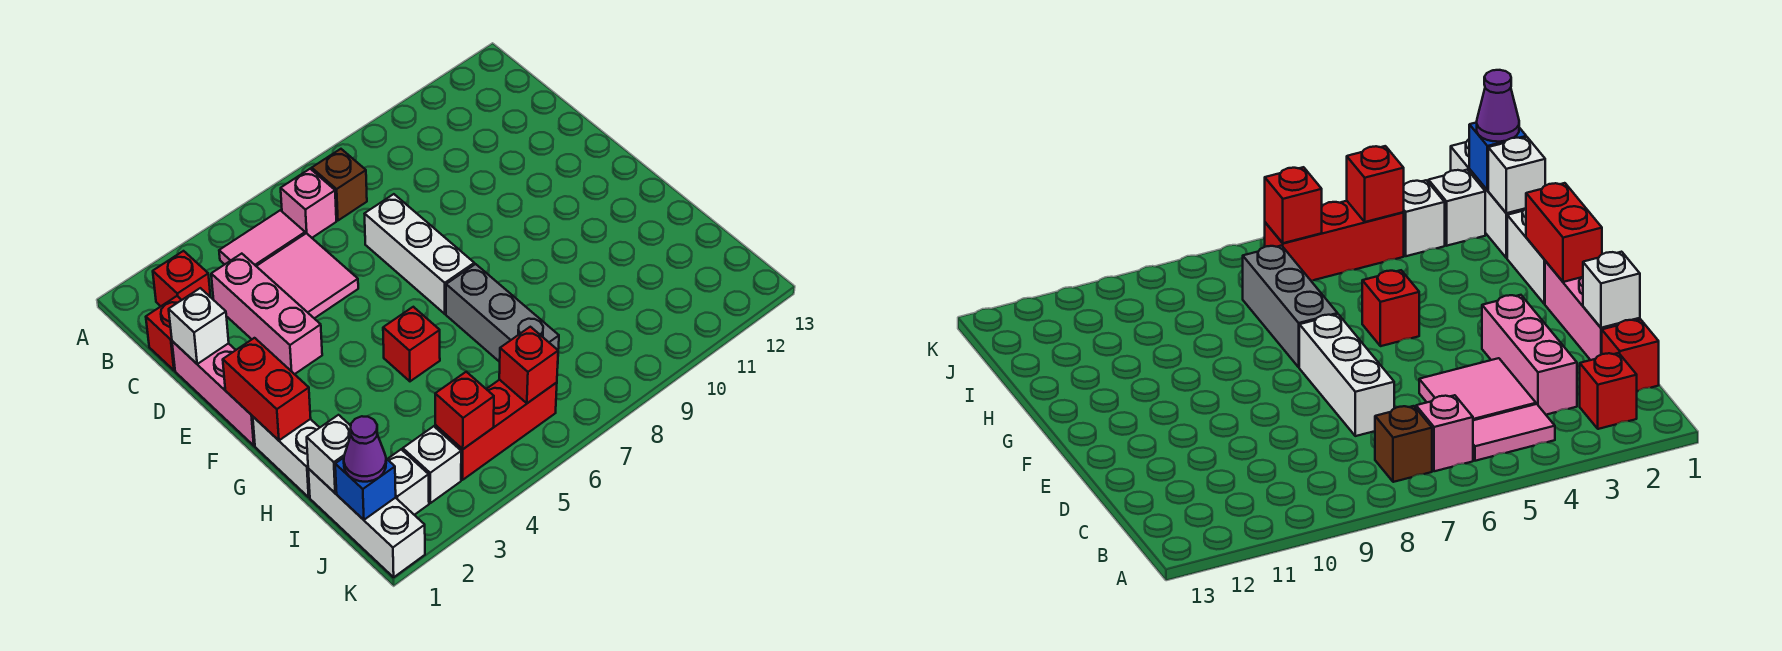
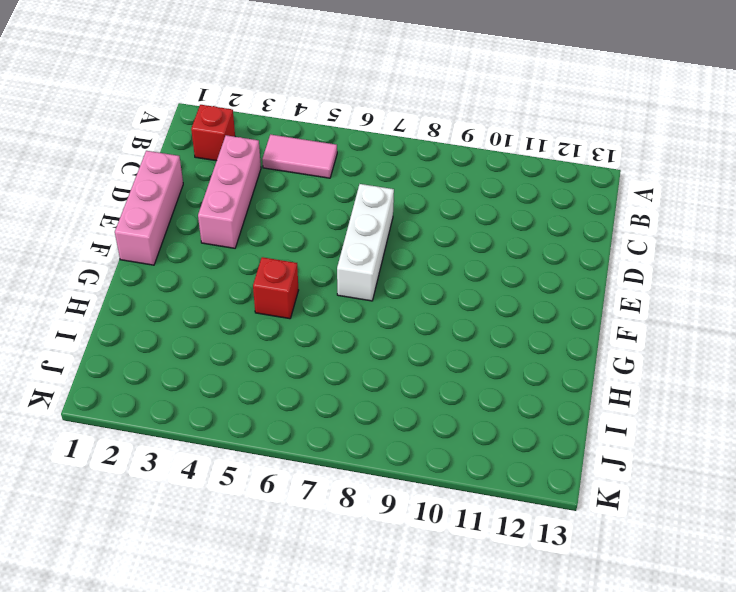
none -> pink 1x1 brick [281,169,336,238]
none -> brown 1x1 brick [312,149,367,220]
none -> red 1x1 brick [146,296,181,370]

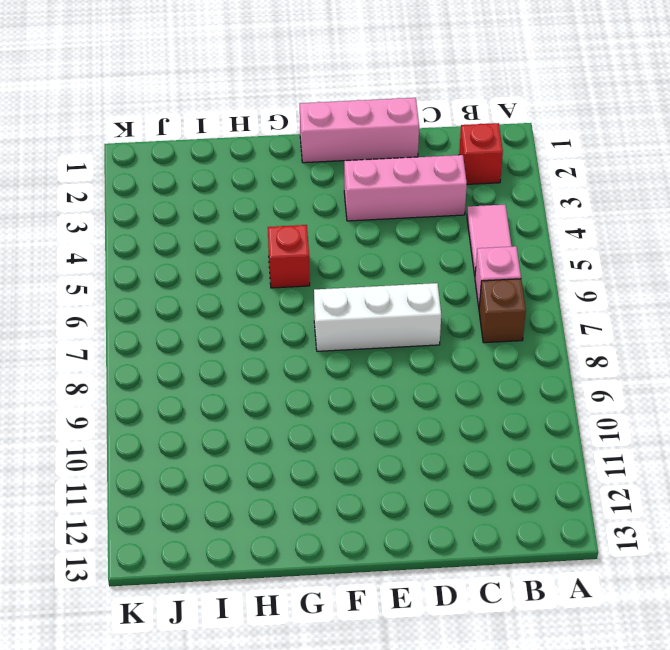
none -> red 1x1 brick [146,296,181,370]
none -> pink 2x2 tile [256,233,358,318]
none -> white 1x2 brick [253,417,320,497]

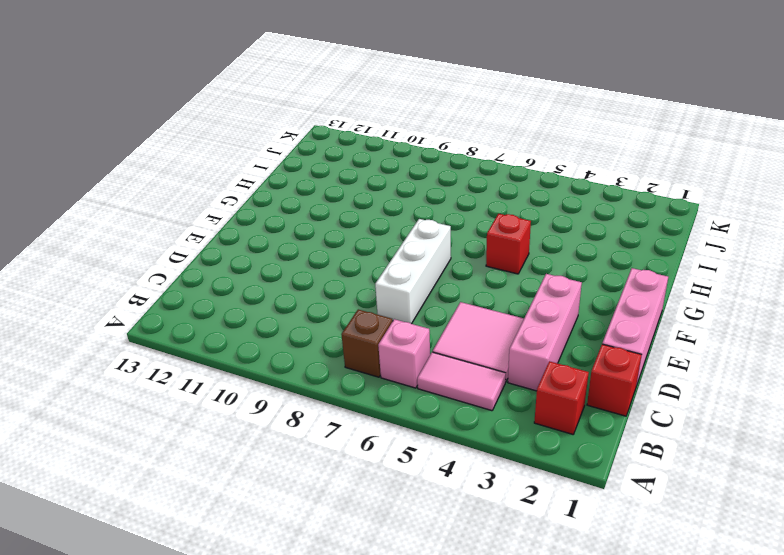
none -> white 1x2 brick [253,417,320,497]
none -> grey 1x3 brick [446,264,559,362]
none -> white 1x3 brick [308,469,425,577]

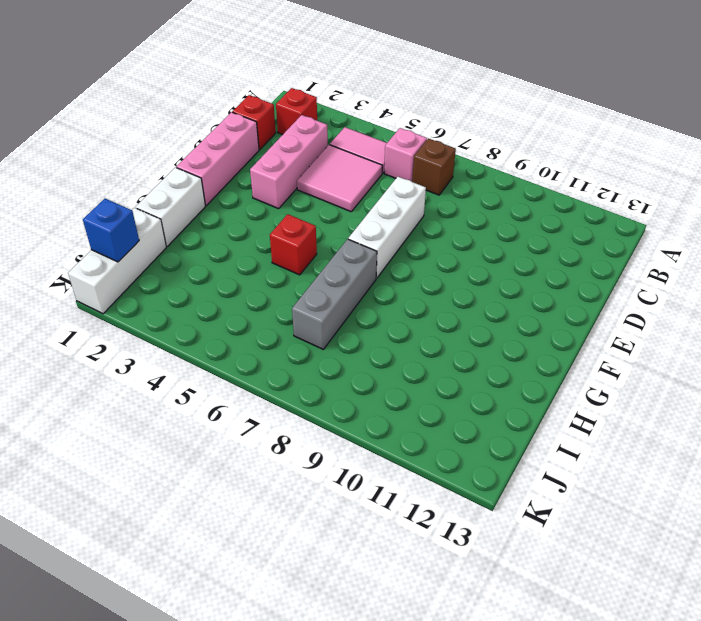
none -> white 1x1 brick [387,449,429,515]
none -> white 1x1 brick [403,426,461,503]
none -> red 1x3 brick [435,380,557,480]

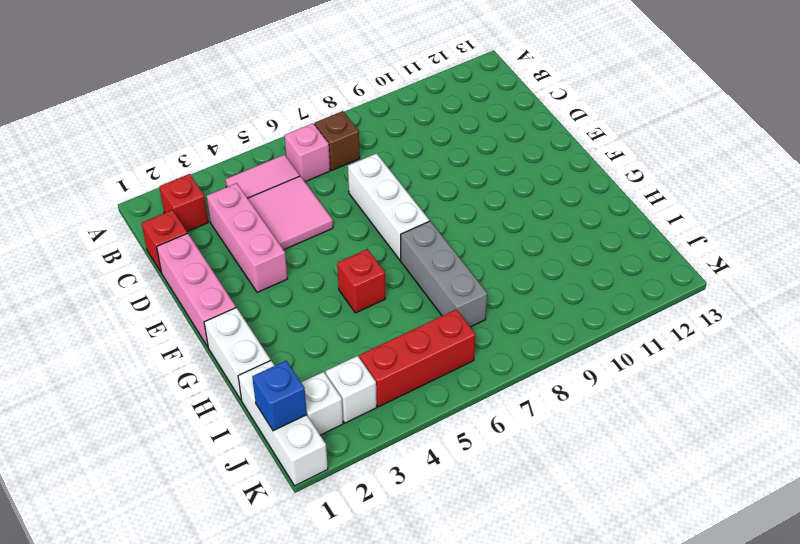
none -> white 1x1 brick [169,288,229,364]
none -> red 1x2 brick [223,338,311,440]
none -> white 1x1 brick [307,415,351,493]

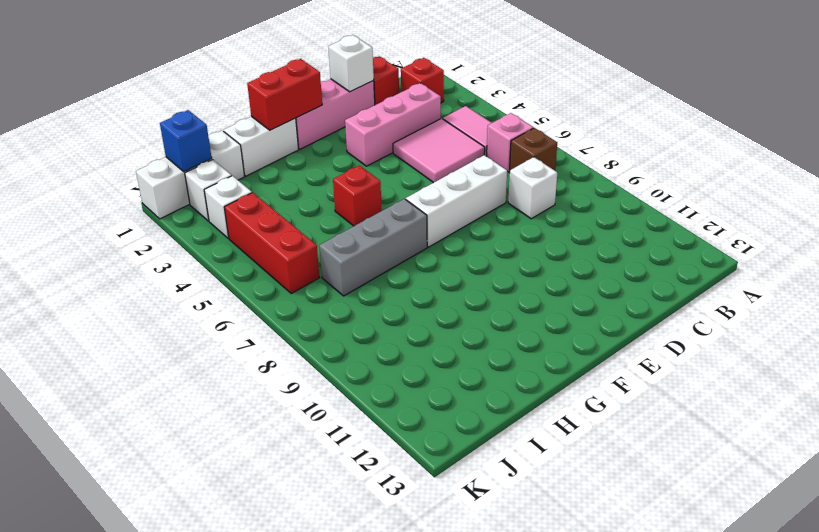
white 1x1 brick [508,157,557,219] -> white 1x1 brick moved to [307,415,351,493]
none -> red 1x1 brick [435,372,494,449]
none -> red 1x1 brick [499,327,558,403]
none -> purple 1x1 cone [344,416,386,482]

